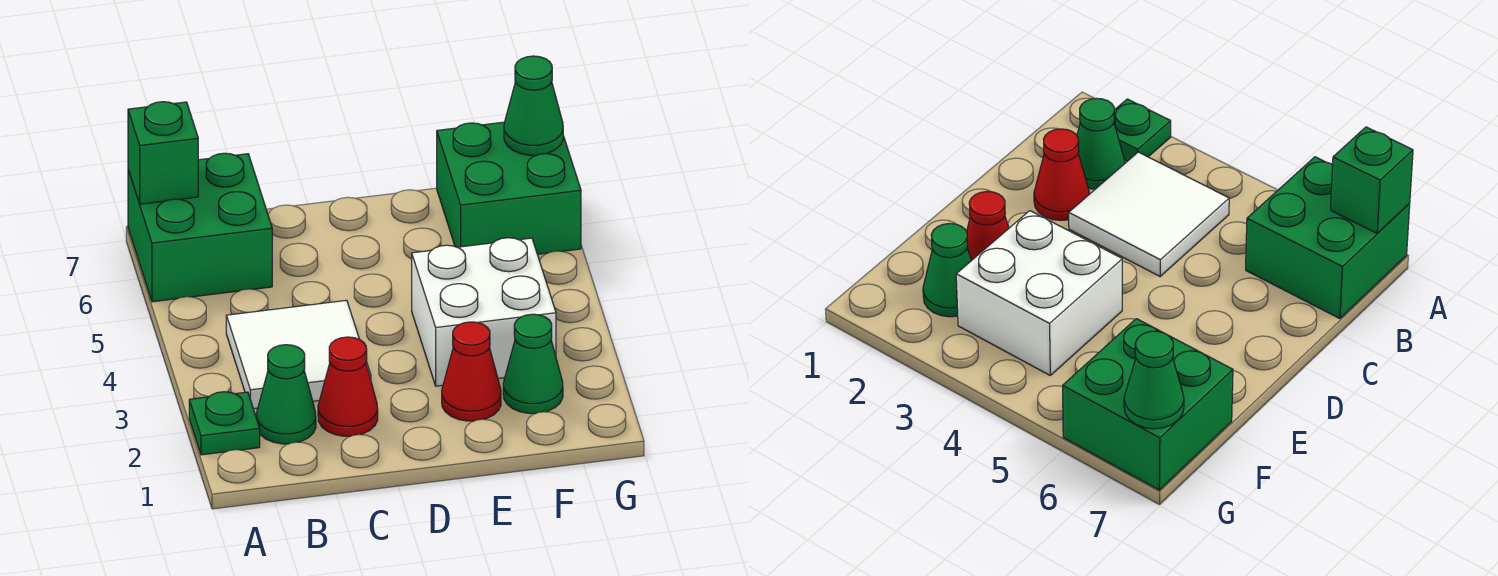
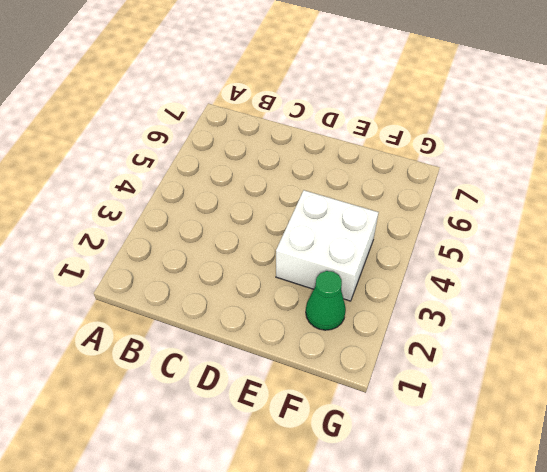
none -> green 1x1 plate [189,392,260,455]
none -> green 2x2 brick [128,153,272,302]

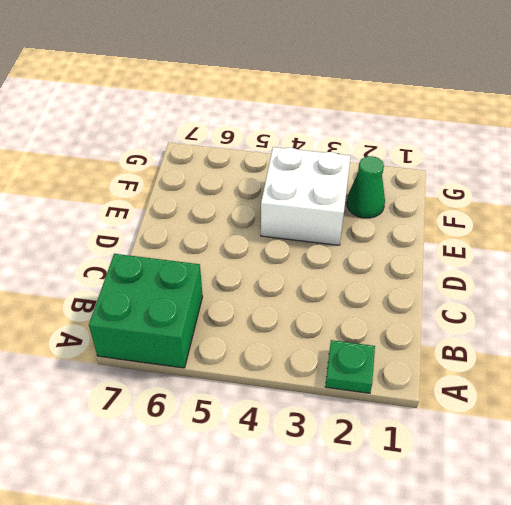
none -> green 1x1 cone [256,345,316,444]
none -> white 2x2 tile [226,300,371,409]

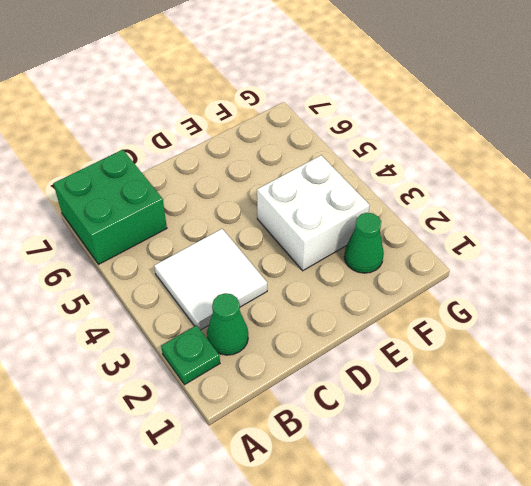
none -> red 1x1 cone [318,337,378,436]
none -> red 1x1 cone [442,322,501,421]

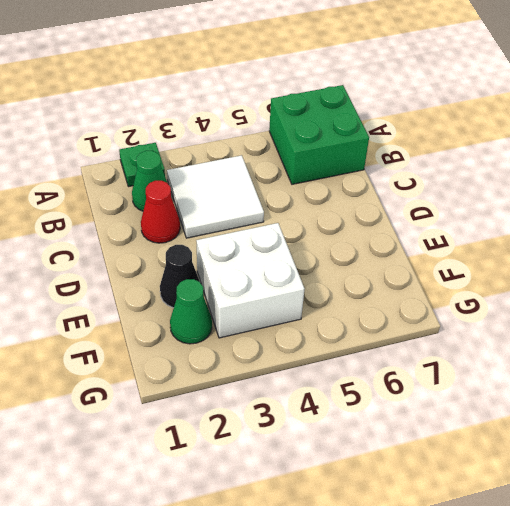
black 1x1 cone [160,245,200,308] -> red 1x1 cone [442,322,501,421]
none -> green 2x2 brick [437,122,581,254]
none -> green 1x1 brick [128,102,198,204]

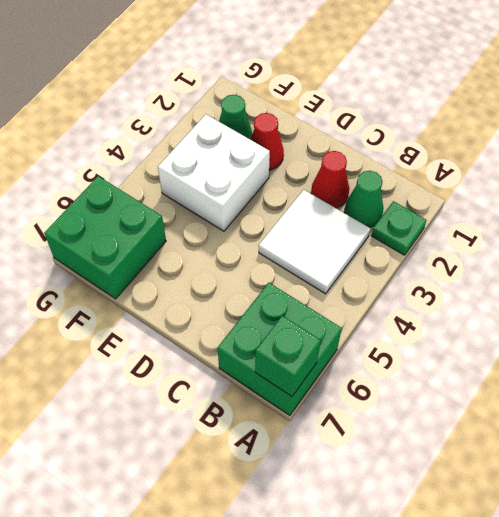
none -> green 1x1 cone [504,56,563,155]

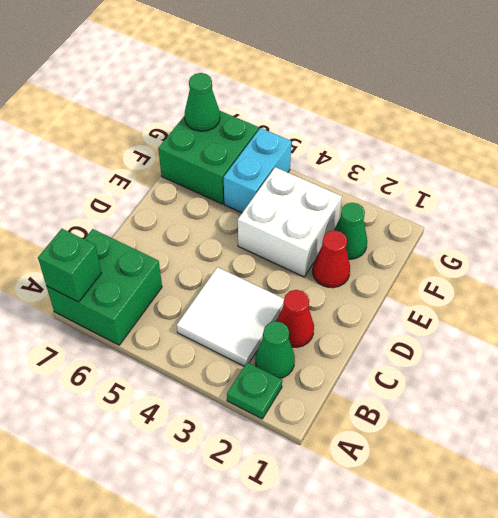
cyan 1x2 brick [224,128,291,213] -> none

